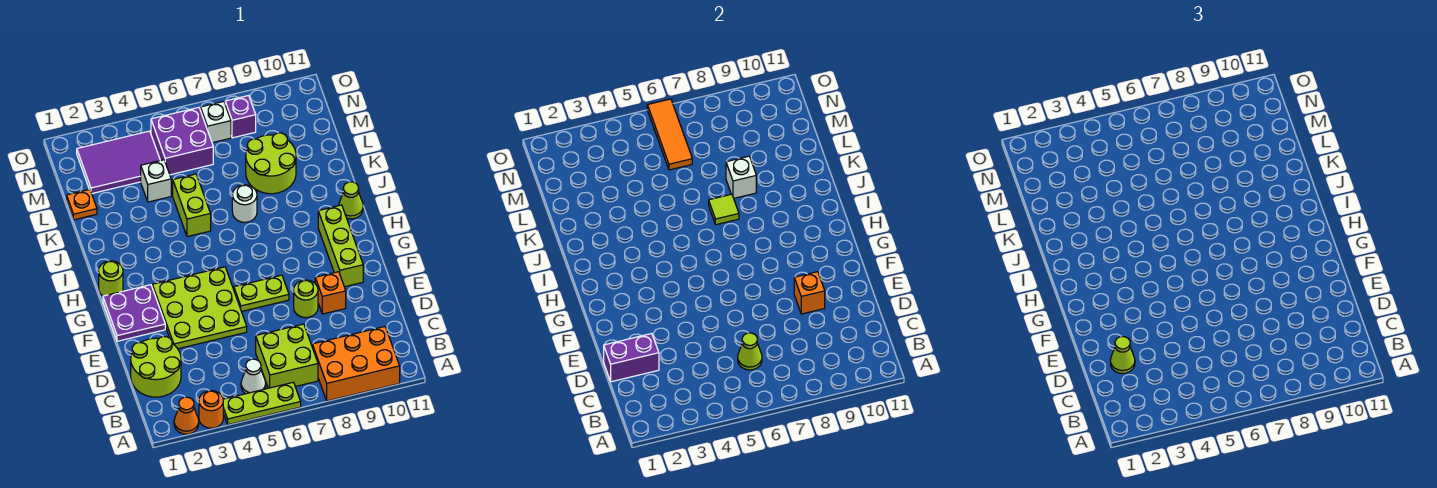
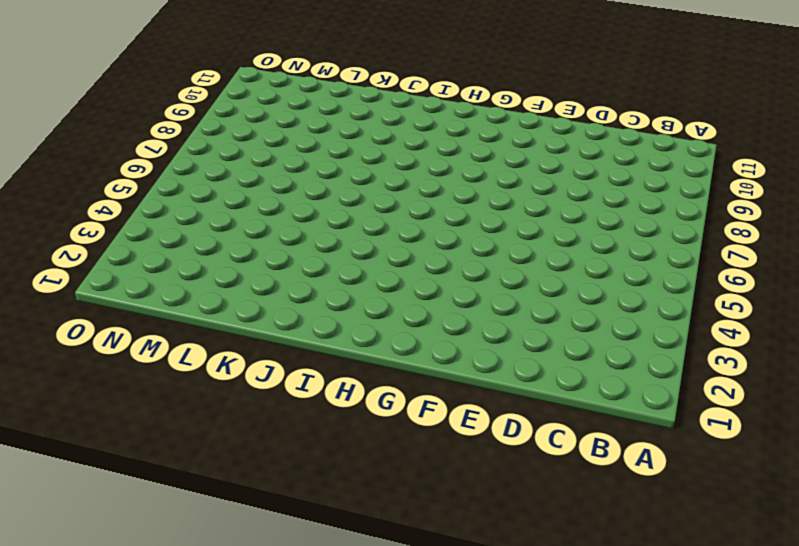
none -> orange 1x1 cone [174,397,199,434]
none -> orange 1x1 round brick [199,391,223,428]
none -> lime 1x3 plate [223,382,301,425]
none -> orange 2x3 brick [312,327,400,401]

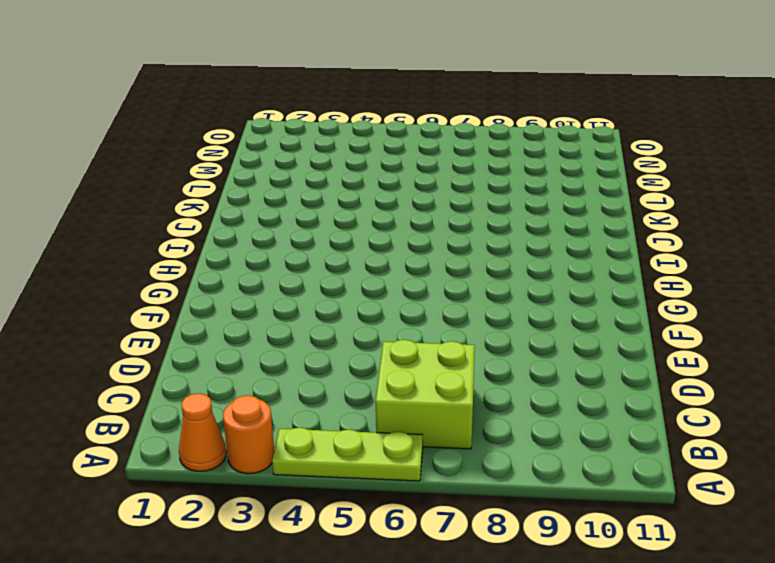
none -> orange 2x3 brick [312,327,400,401]
none -> white 1x1 cone [241,359,266,394]
none -> lime 2x2 round brick [131,337,181,397]
none -> lime 3x3 plate [152,267,247,349]

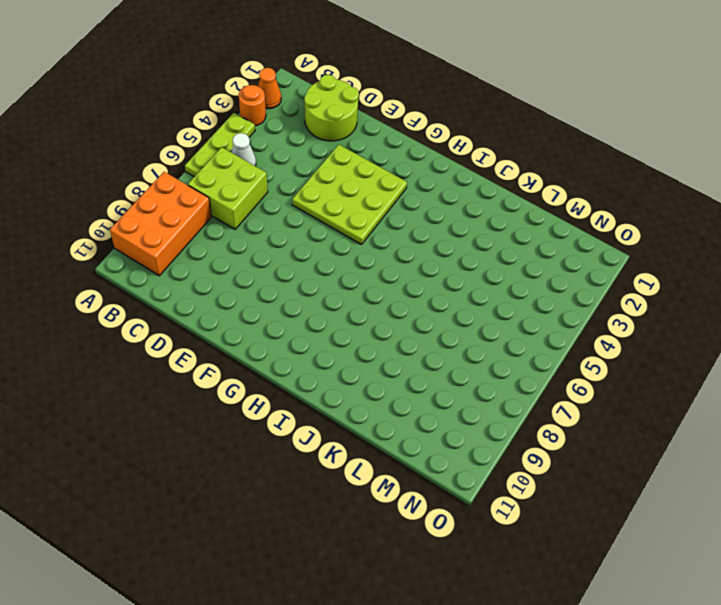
none -> lime 1x1 round brick [294,280,318,318]
none -> orange 1x1 brick [315,272,346,314]
none -> purple 2x2 plate [103,285,165,341]
none -> lime 1x2 plate [234,275,289,311]

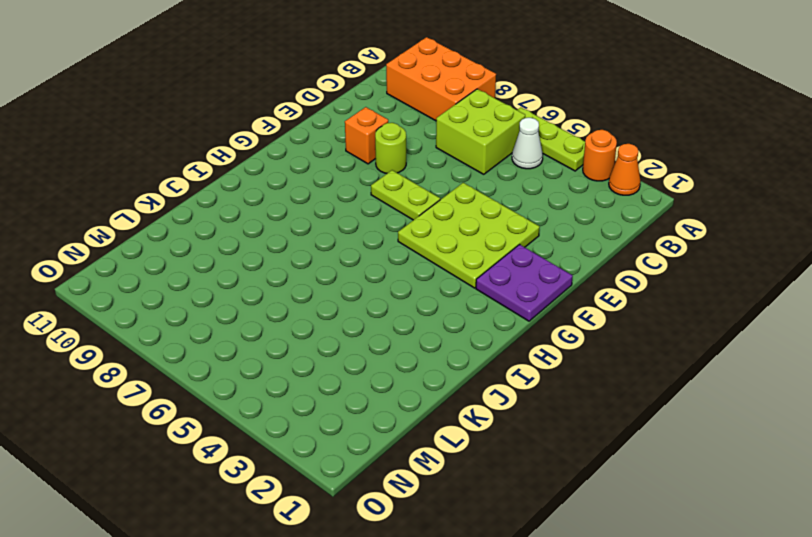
none -> lime 2x2 round brick [131,337,181,397]
none -> lime 1x3 brick [318,205,363,287]
none -> lime 1x1 round brick [99,261,123,296]
none -> lime 1x1 cone [339,182,363,219]

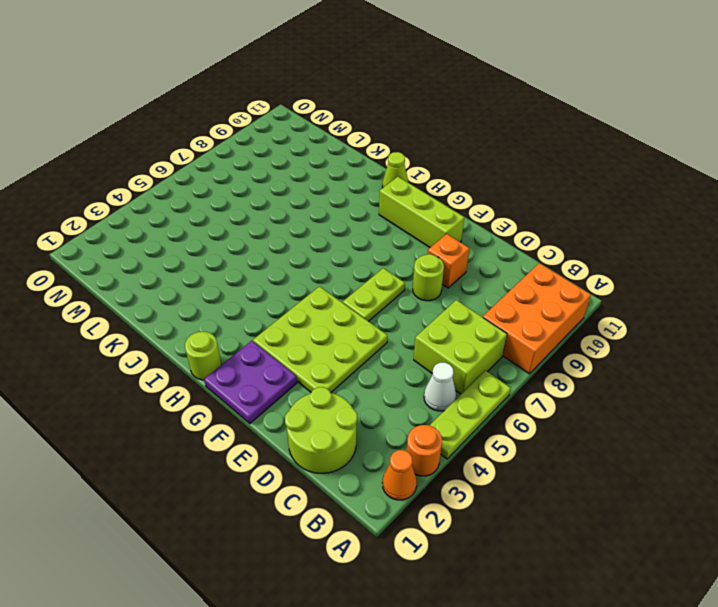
none -> lime 1x2 brick [173,174,211,237]
none -> white 1x1 round brick [232,185,257,222]
none -> lime 2x2 round brick [246,133,296,194]
none -> orange 1x1 plate [67,189,97,220]

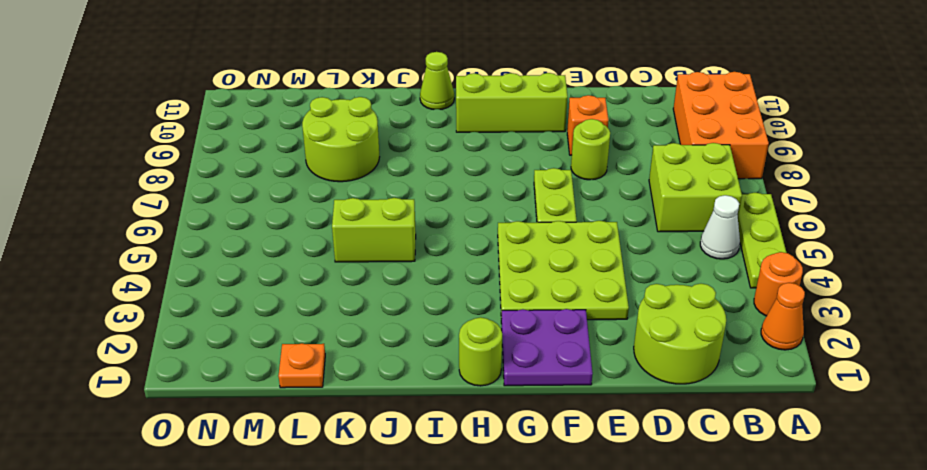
none -> white 1x1 round brick [232,185,257,222]
none -> white 1x1 brick [141,160,171,202]
none -> purple 2x3 tile [77,131,160,193]
none -> purple 2x2 brick [151,107,213,175]

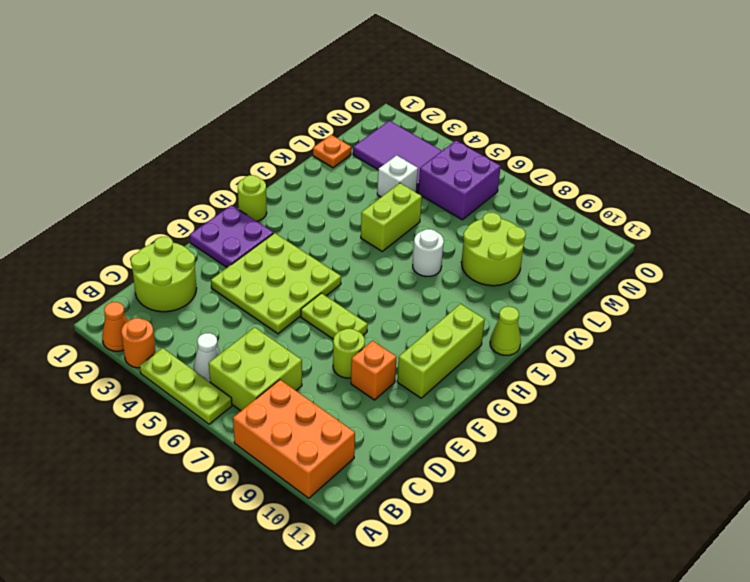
none -> white 1x1 brick [200,101,231,143]
none -> purple 1x1 brick [225,96,256,138]
none -> lime 1x1 cone [738,333,762,370]
none -> purple 1x2 brick [604,334,659,382]

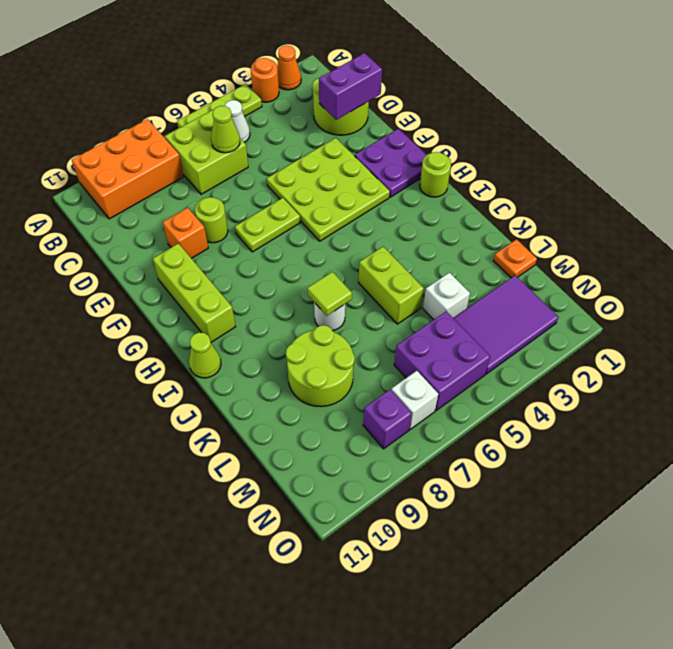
none -> orange 1x1 brick [794,272,825,314]
none -> white 1x1 brick [726,156,756,198]
none -> orange 1x3 tile [647,99,692,170]
none -> lime 1x1 cone [1110,337,1135,374]

